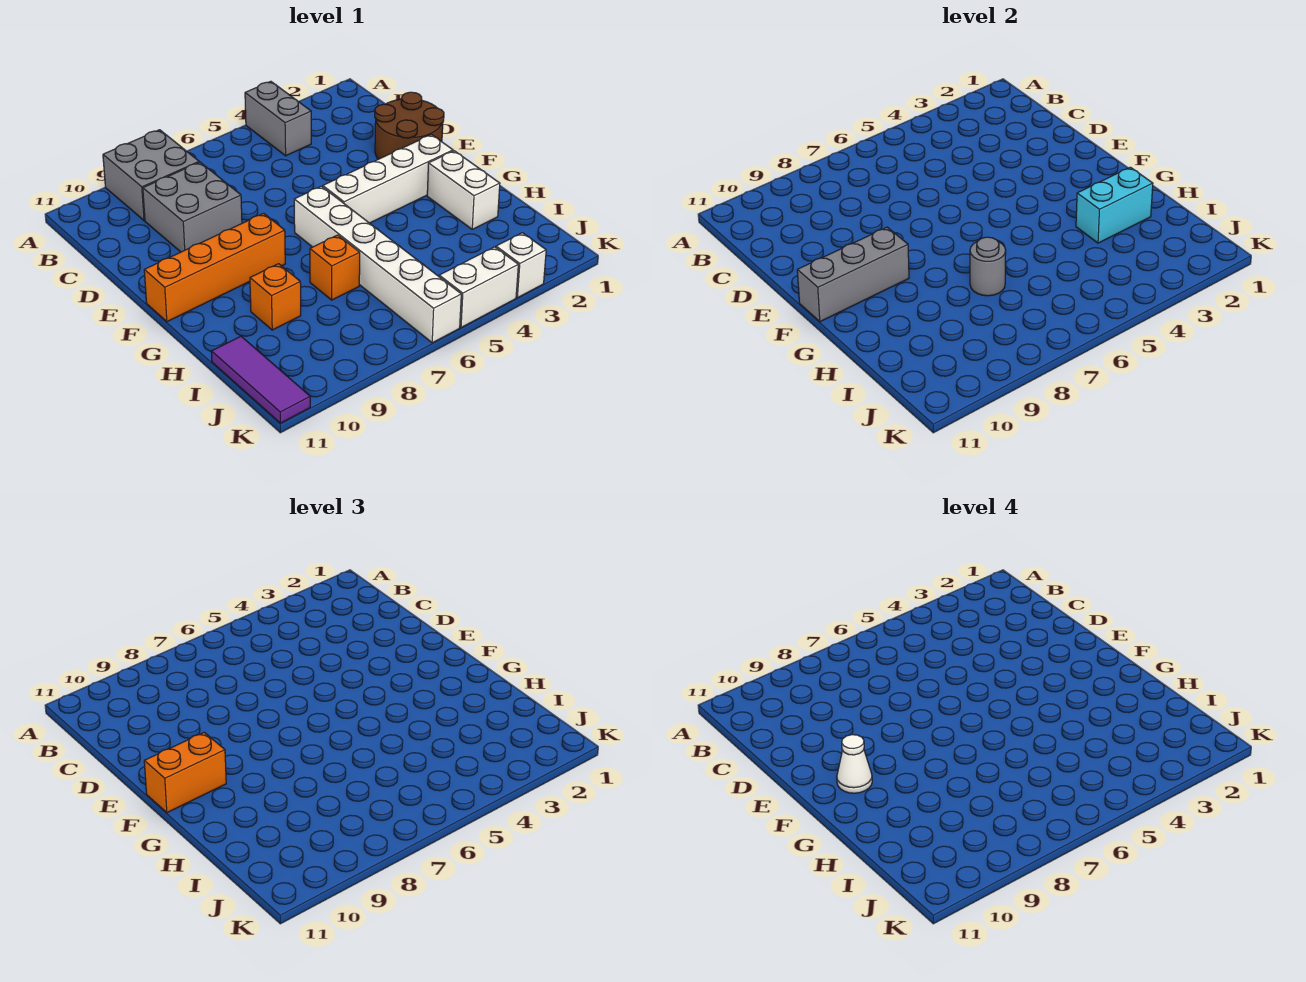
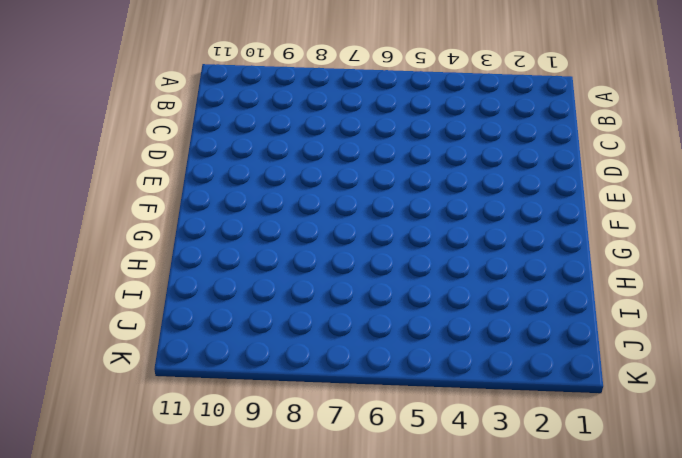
none -> grey 1x2 brick [245,81,311,156]
none -> grey 2x2 brick [103,130,199,220]
none -> grey 2x2 brick [143,162,242,252]

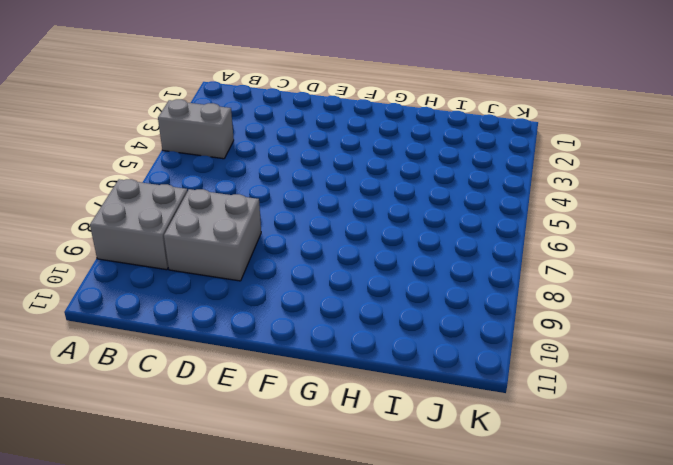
none -> brown 2x2 round brick [375,92,444,159]
none -> white 1x4 brick [323,135,453,223]
none -> white 1x6 brick [294,186,461,343]

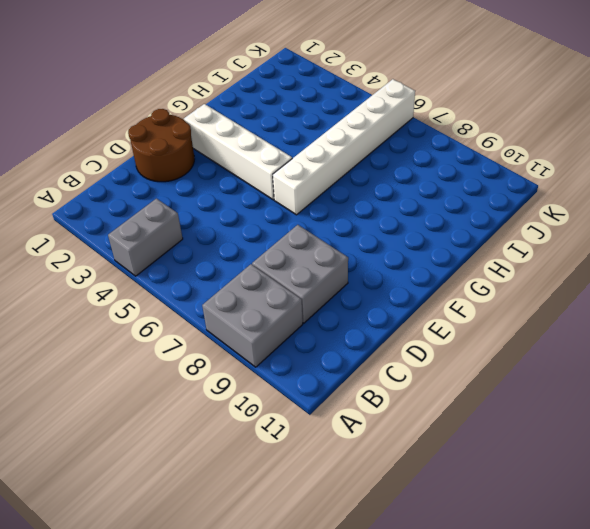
none -> orange 1x4 brick [144,213,285,322]
none -> white 1x2 brick [427,151,500,229]
none -> orange 1x1 brick [310,235,360,300]

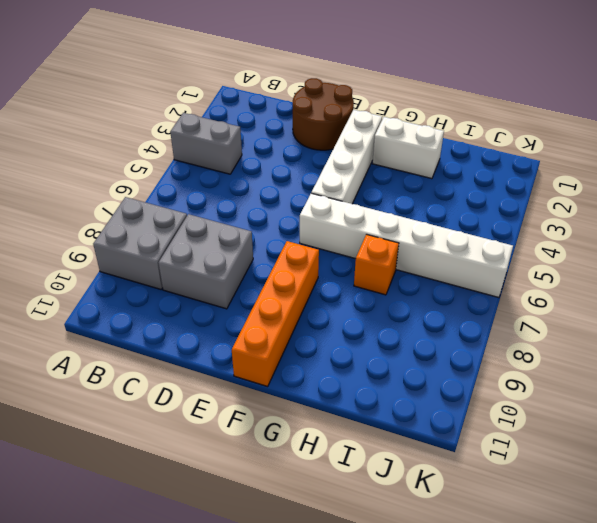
none -> orange 1x1 brick [250,264,301,330]
none -> purple 1x3 tile [211,336,310,423]
none -> white 1x1 brick [496,233,546,298]

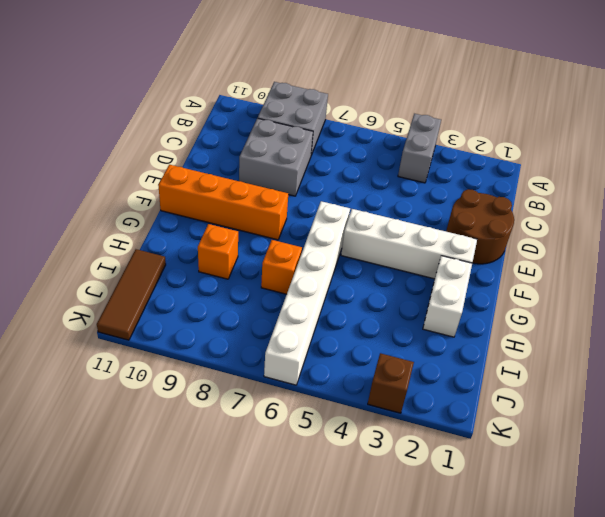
brown 1x3 tile [97,249,166,340] -> purple 1x3 tile [211,336,310,423]
brown 1x1 brick [368,353,414,413] -> white 1x1 brick [496,233,546,298]
none -> white 1x2 brick [439,247,518,328]
none -> grey 1x3 brick [797,227,909,322]
none -> cyan 1x2 brick [1076,167,1153,243]

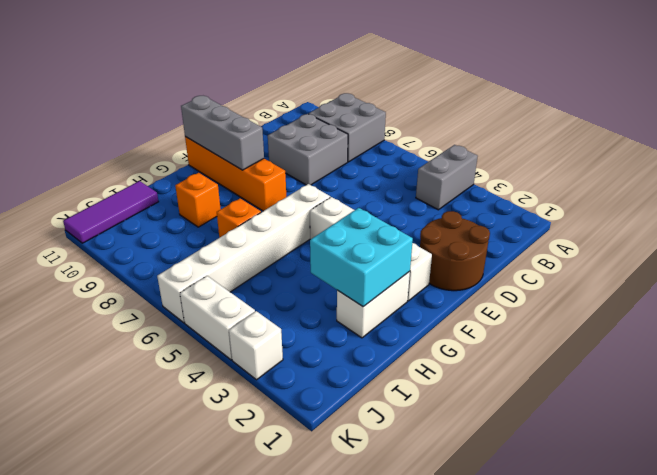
cyan 2x2 brick [310,208,413,307] -> cyan 1x2 brick [1076,167,1153,243]
none -> grey 1x1 round brick [970,237,1006,296]
none -> orange 1x2 brick [144,732,226,813]
none -> white 1x1 cone [837,735,872,793]

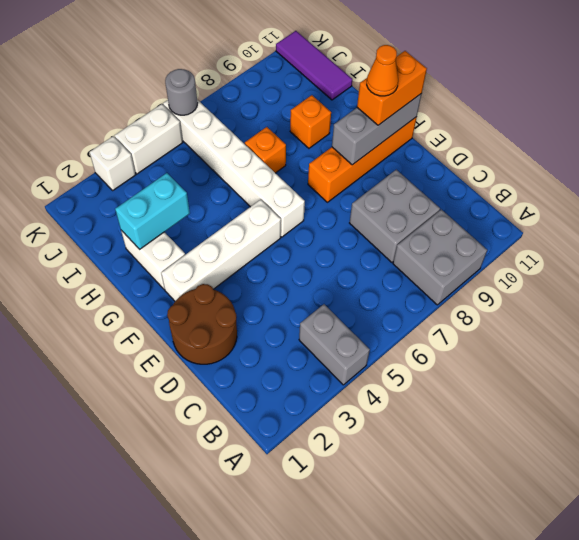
orange 1x1 cone [367,45,398,96] -> white 1x1 cone [837,735,872,793]
grey 1x1 round brick [165,69,197,115] -> grey 1x1 round brick moved to [970,237,1006,296]

